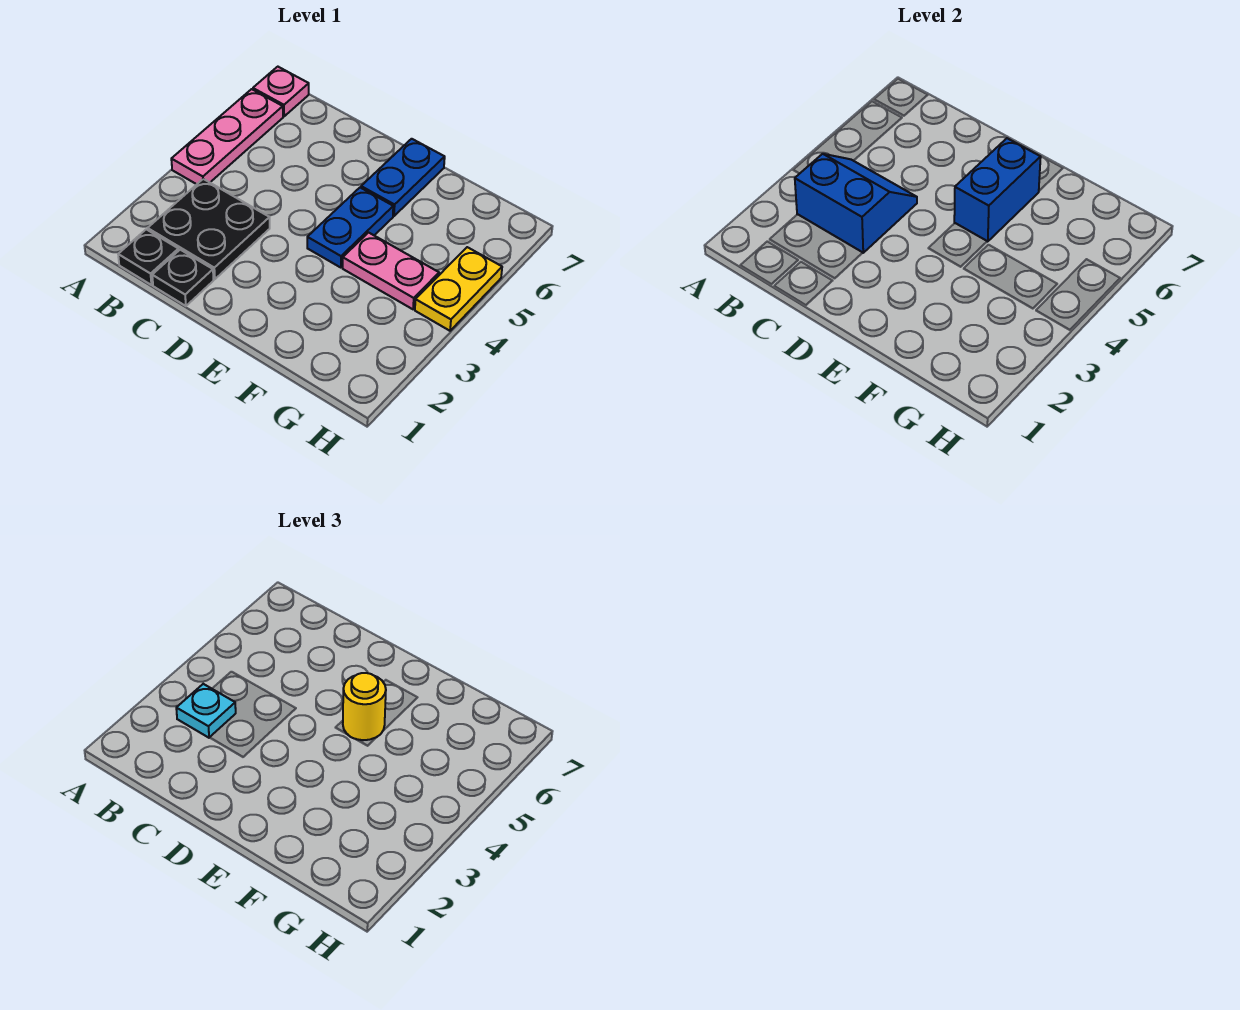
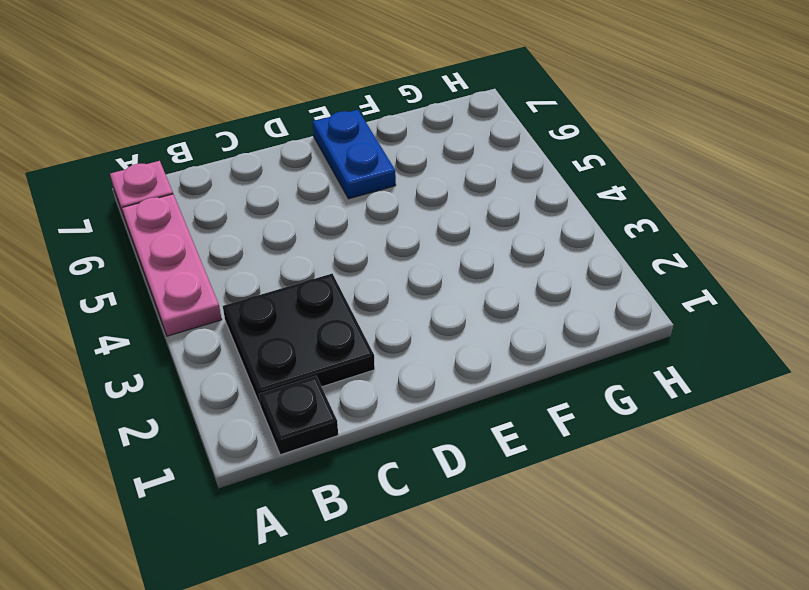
none -> black 1x1 plate [152,250,214,306]
none -> blue 1x2 plate [307,188,393,268]
none -> pink 1x2 plate [343,233,439,309]

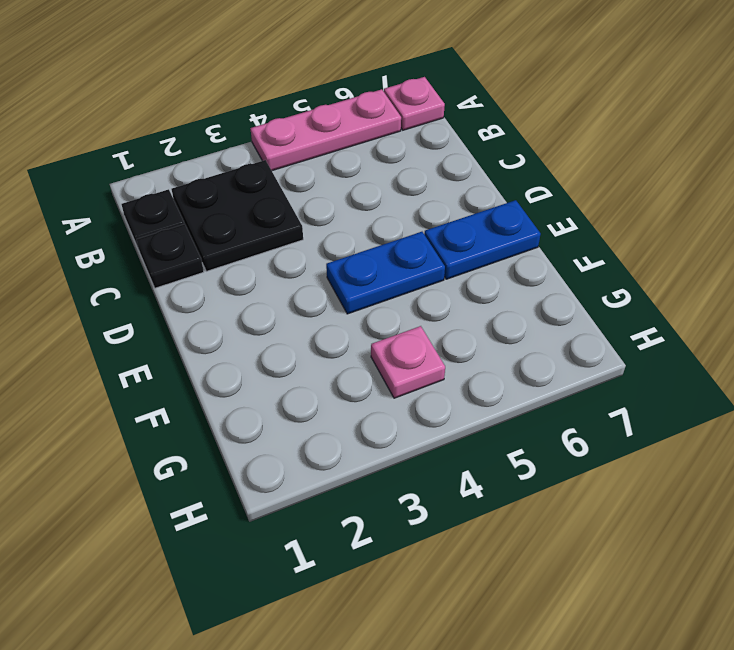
pink 1x1 plate [371,326,445,398] -> pink 1x2 plate [343,233,439,309]
none -> yellow 1x2 plate [415,247,502,331]
none -> blue 2x2 slope [795,154,917,253]
none -> blue 1x2 brick [954,138,1041,241]

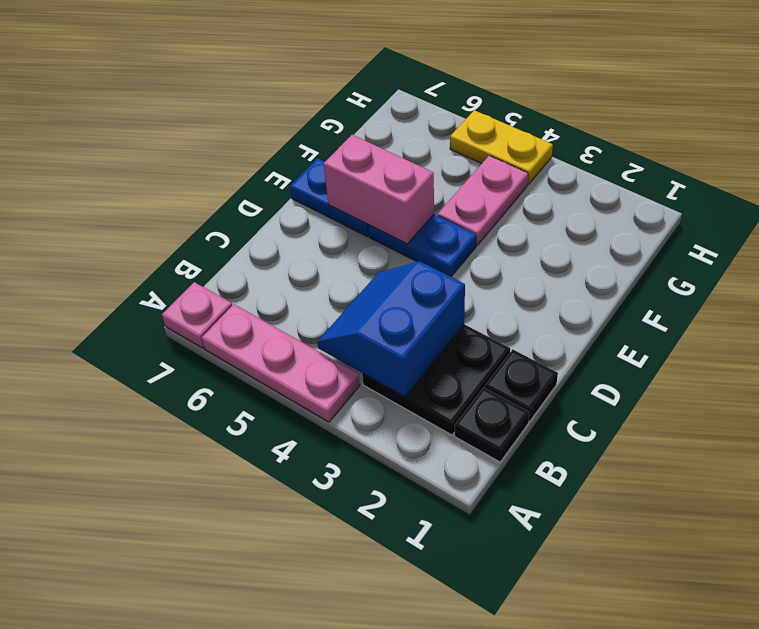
pink 1x2 brick [324,135,434,244] -> blue 1x2 brick [954,138,1041,241]
none -> cyan 1x1 plate [176,684,236,738]
none -> yellow 1x1 round brick [343,673,386,740]

